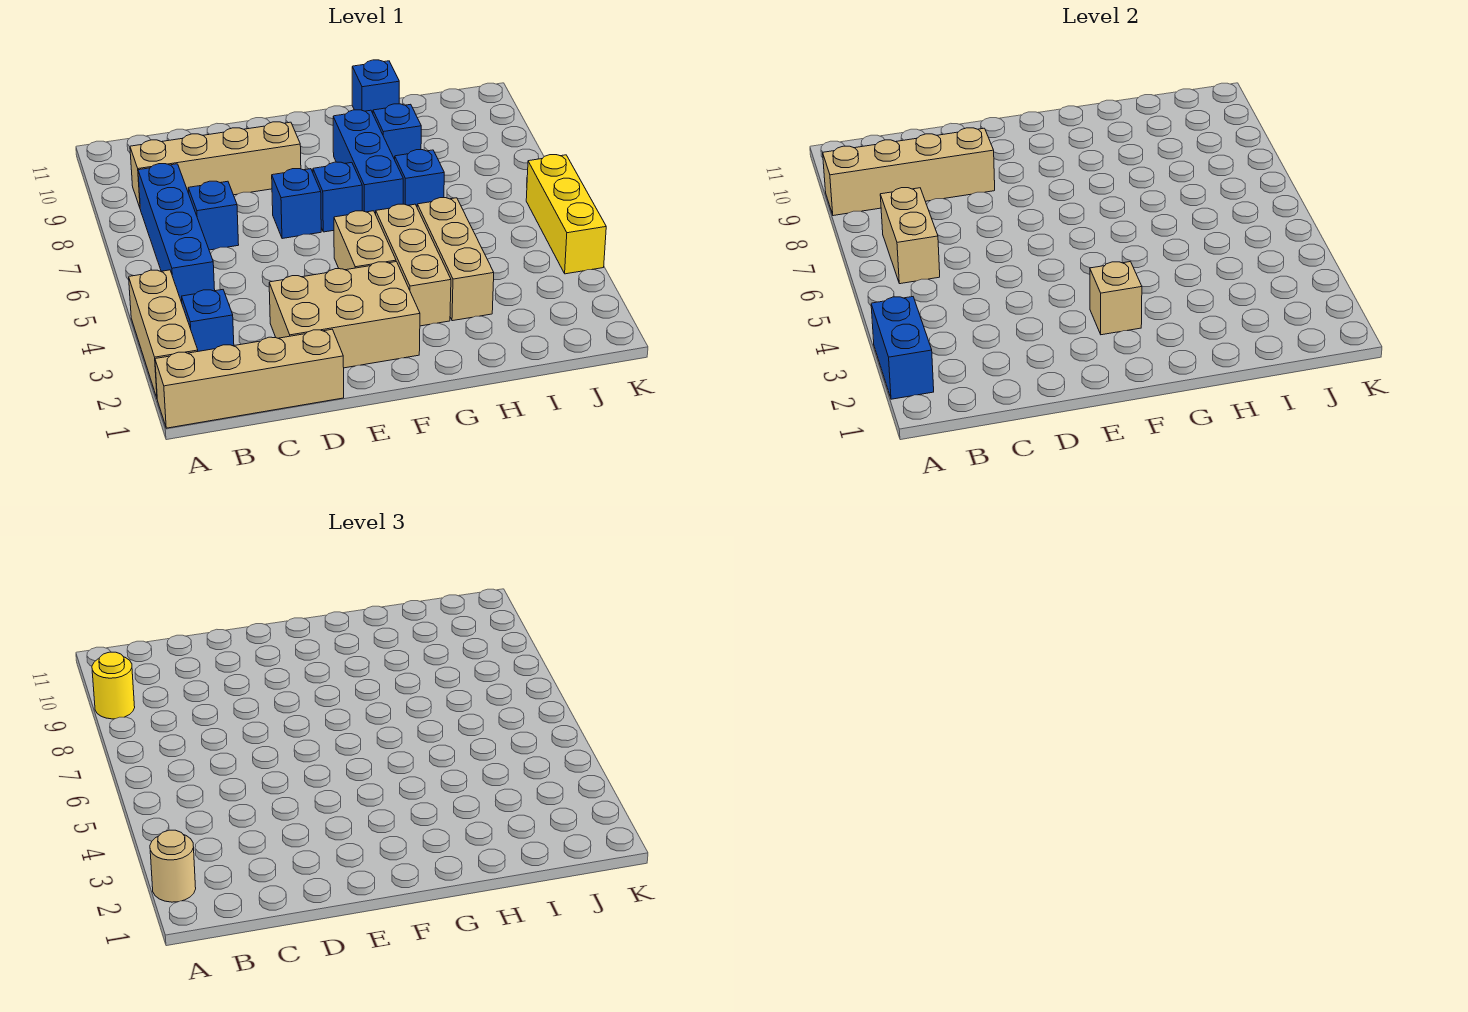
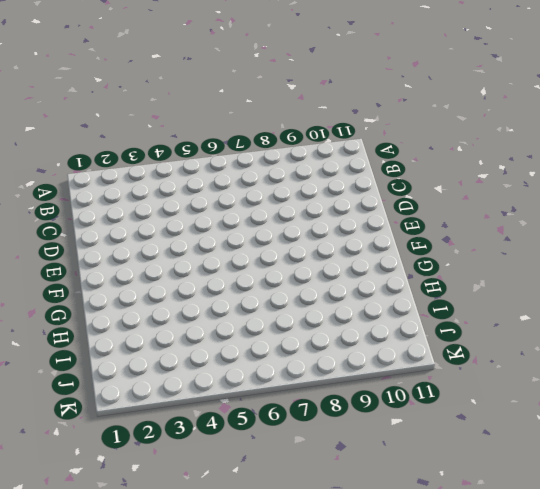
none -> tan 1x4 brick [155,329,344,428]
none -> tan 1x3 brick [129,270,198,397]
none -> blue 1x1 brick [182,290,234,351]

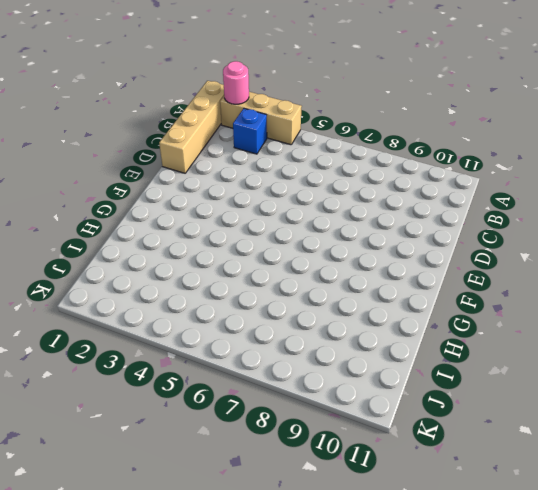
pink 1x1 round brick [223,61,249,104] -> blue 1x2 brick [871,297,934,399]
none -> blue 1x4 brick [138,164,215,302]
none -> tan 1x4 brick [130,122,301,207]
none -> blue 1x1 brick [188,181,239,250]

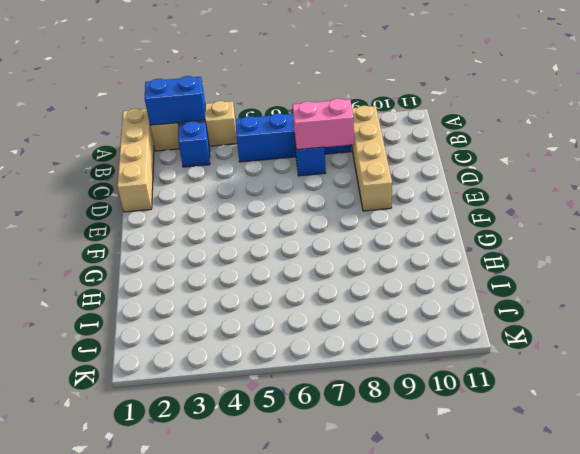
pink 1x2 brick [292,99,354,150] -> none
none -> tan 2x3 brick [269,262,420,368]
none -> blue 1x1 brick [272,169,321,239]
none -> tan 1x2 brick [334,211,396,270]

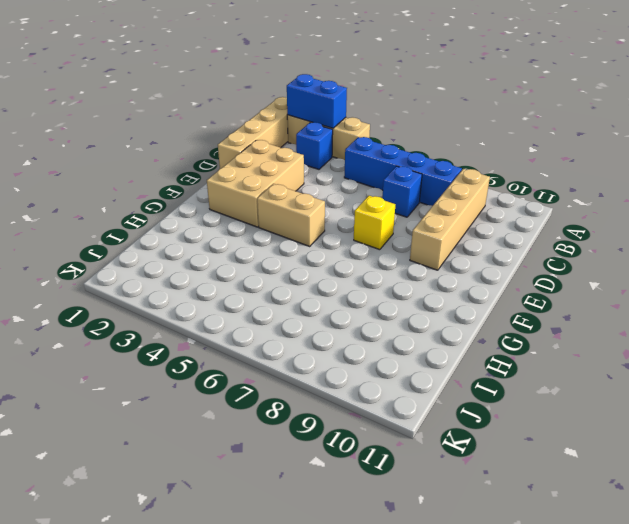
yellow 1x1 brick [354,196,395,250] -> blue 1x1 brick [272,169,321,239]
none -> blue 1x1 brick [313,162,362,232]
none -> tan 1x3 brick [376,204,451,326]
none -> blue 1x3 brick [333,110,403,214]

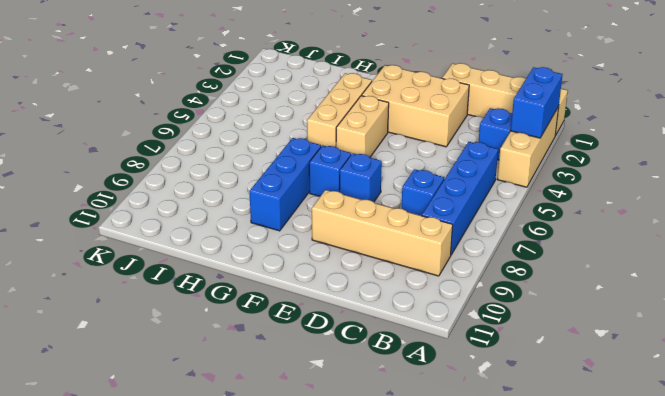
none -> tan 1x3 brick [417,198,494,321]
none -> blue 1x1 brick [395,150,444,206]
none -> blue 1x1 brick [373,104,421,159]

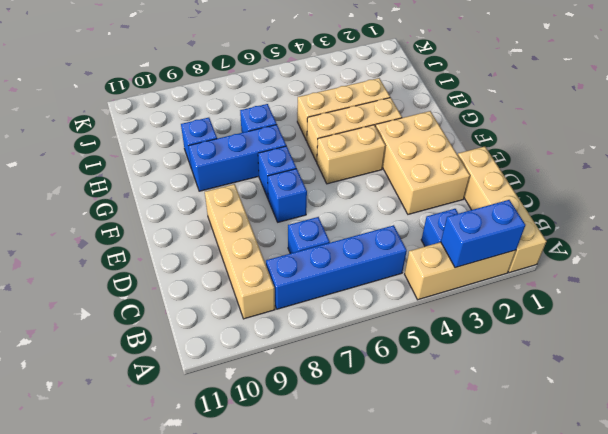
none -> blue 1x1 brick [352,60,399,113]
none -> yellow 1x3 brick [526,155,606,274]
none -> tan 1x4 brick [823,128,995,216]

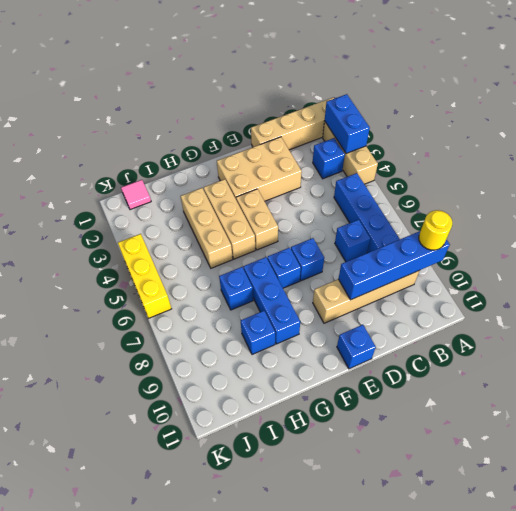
blue 1x4 brick [338,231,450,300] -> tan 1x4 brick [823,128,995,216]
blue 1x1 brick [337,324,376,369] -> blue 1x1 brick moved to [352,60,399,113]
pink 1x1 tile [121,180,151,210] -> none
none -> tan 1x2 brick [880,188,940,284]
none -> tan 1x1 brick [1090,262,1142,335]
none -> tan 1x1 round brick [150,830,196,902]

